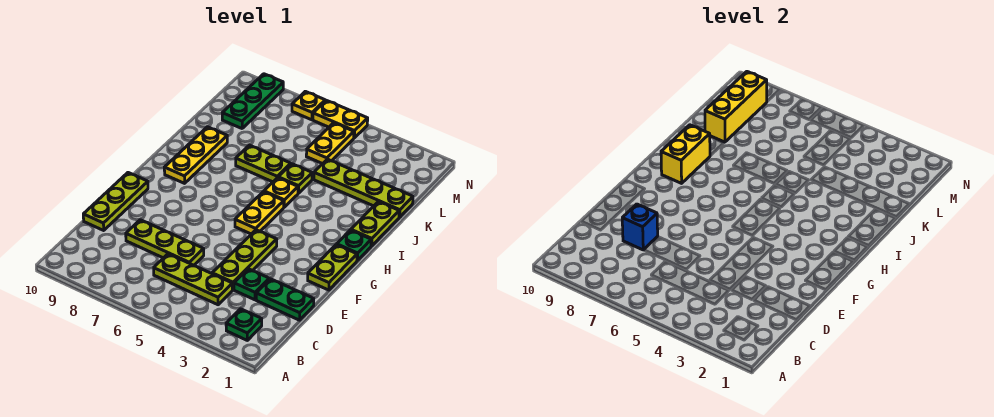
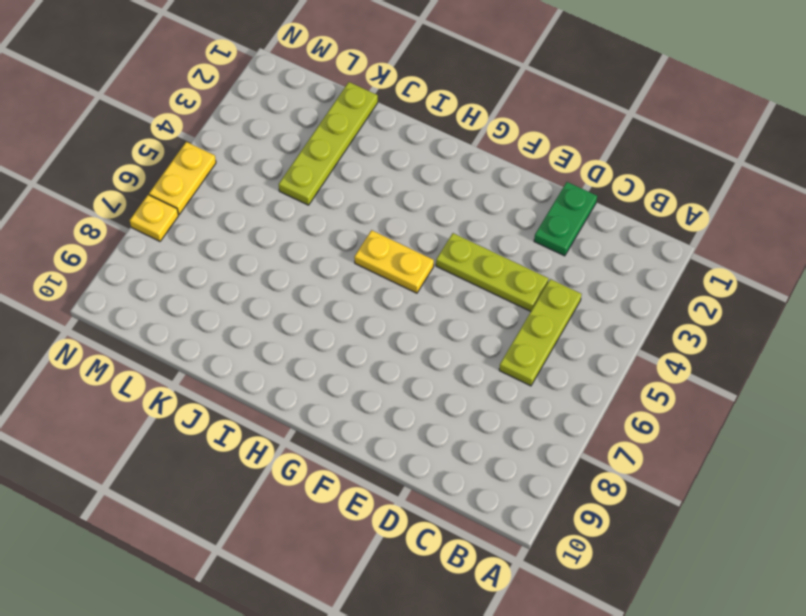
none -> green 1x1 plate [226,309,262,340]
none -> green 1x1 plate [234,269,269,300]
none -> lime 1x3 plate [126,220,204,265]

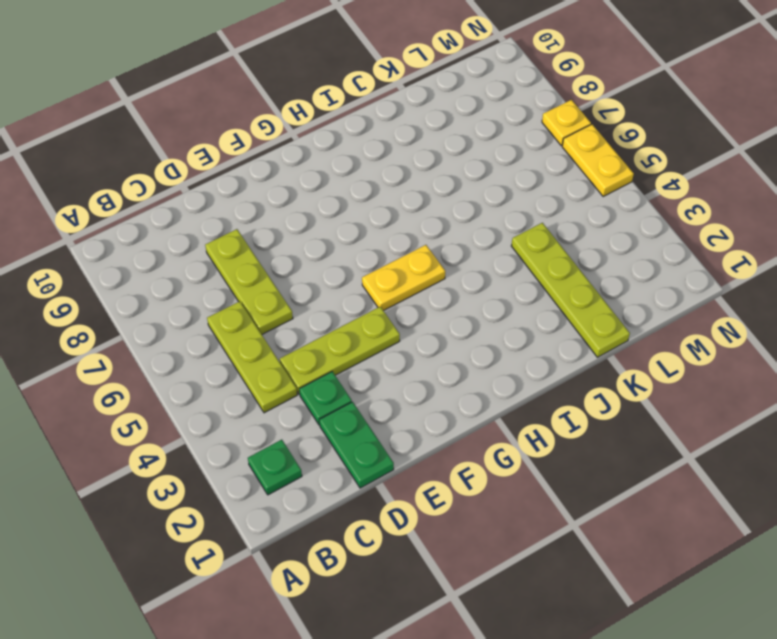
none -> lime 1x3 plate [83,173,148,230]
none -> lime 1x2 plate [308,245,357,290]
none -> green 1x1 plate [337,230,371,261]

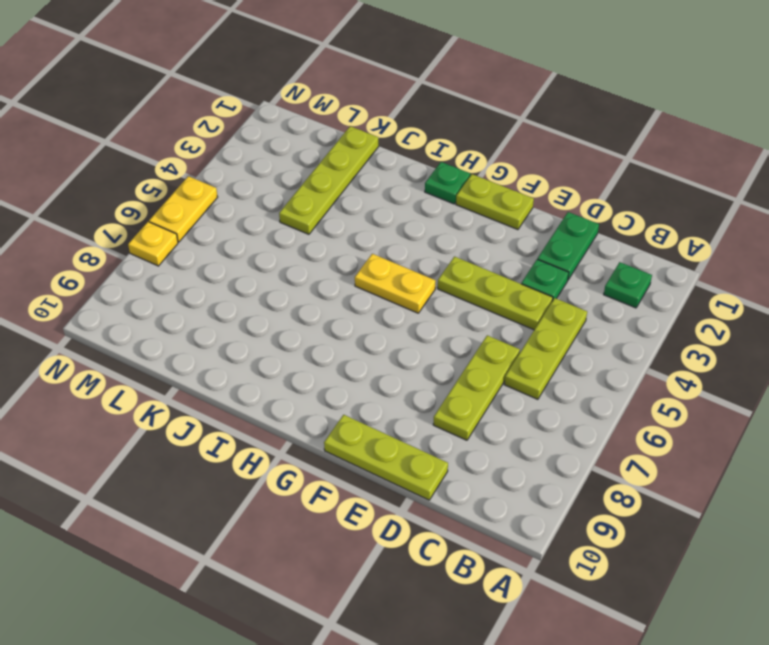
none -> yellow 1x3 plate [164,127,227,183]
none -> lime 1x2 plate [351,202,399,246]
none -> yellow 1x1 plate [264,178,298,207]

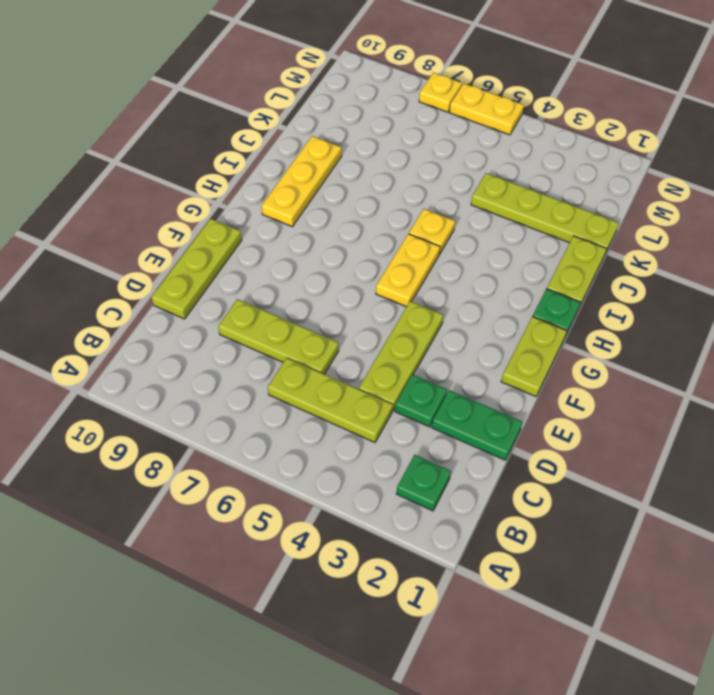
none -> lime 1x1 plate [278,164,312,193]
none -> lime 1x2 plate [236,145,291,182]
none -> yellow 1x2 plate [306,123,354,164]

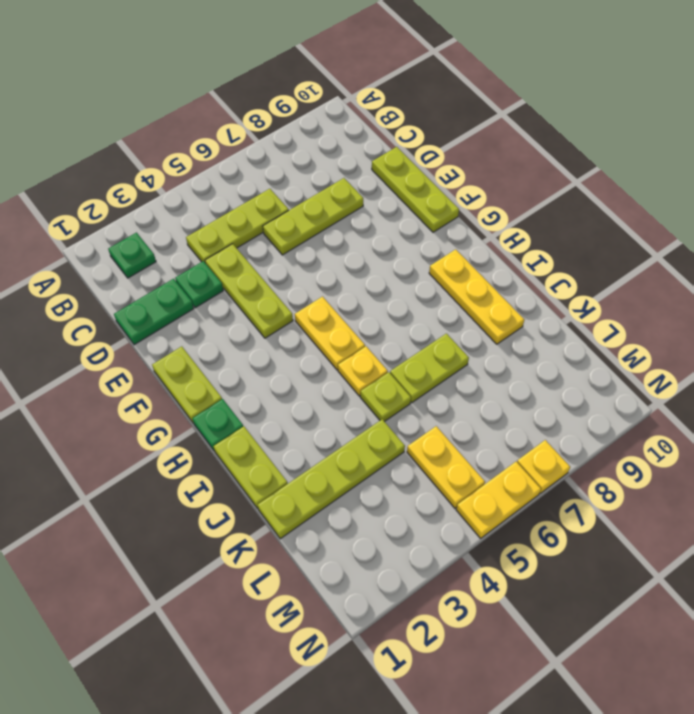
none -> green 1x3 plate [222,74,283,128]
none -> blue 1x1 brick [622,204,658,250]
none -> yellow 1x2 brick [661,125,710,183]

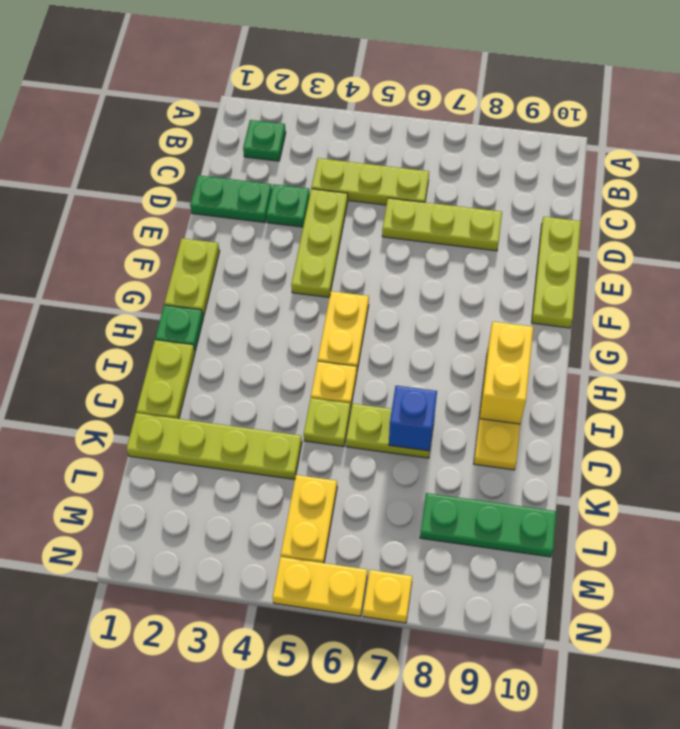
blue 1x1 brick [389,386,437,451] -> blue 1x1 brick moved to [622,204,658,250]
green 1x3 plate [420,493,556,557] -> green 1x3 plate turned to [222,74,283,128]
none -> yellow 1x3 brick [705,72,767,142]

